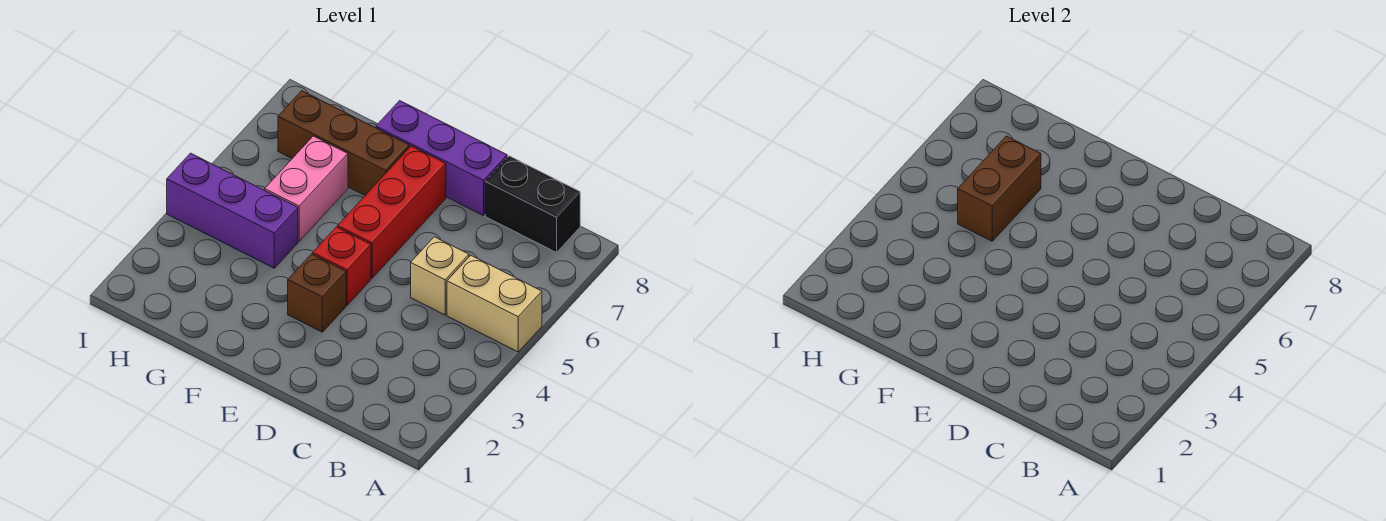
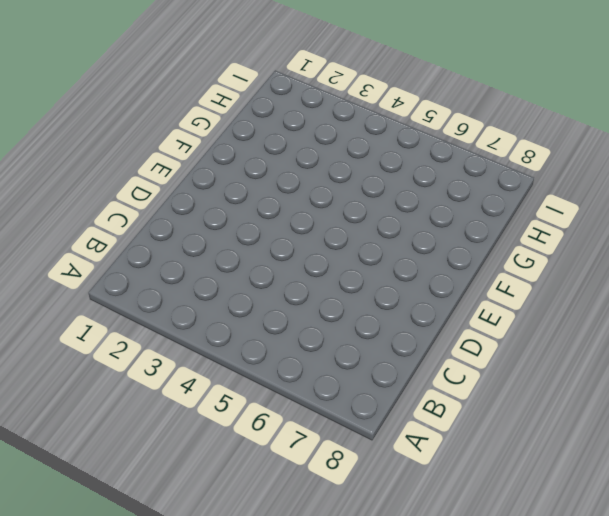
none -> tan 1x2 brick [447,255,542,352]
none -> black 1x2 brick [485,156,580,253]

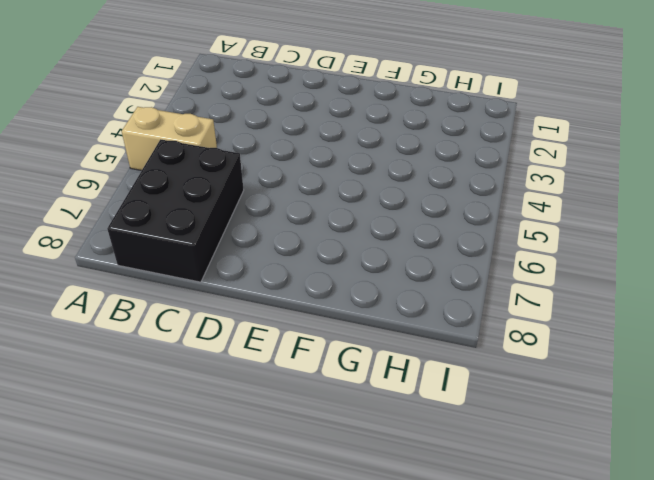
black 2x3 brick [107,139,244,282] -> black 1x2 brick [485,156,580,253]
none -> tan 1x1 brick [411,237,469,315]
none -> purple 1x3 brick [376,101,507,216]

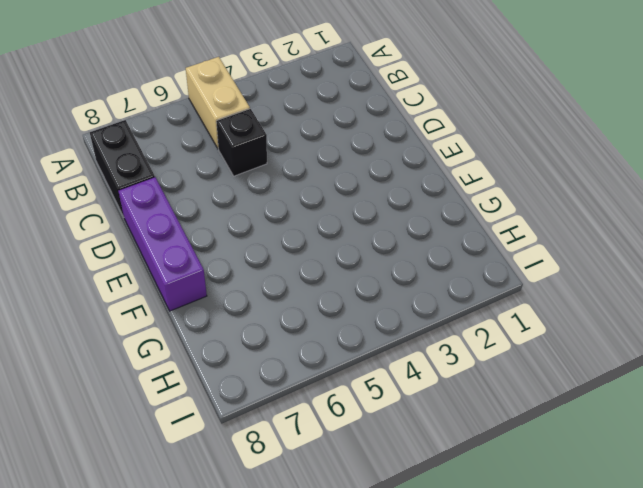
black 1x1 brick [216,109,267,176] -> tan 1x1 brick [411,237,469,315]
none -> brown 1x1 brick [288,254,346,332]
none -> red 1x1 brick [313,227,371,305]

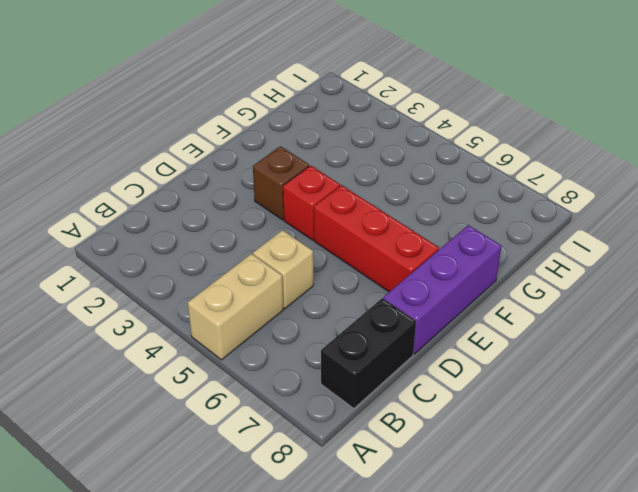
none -> brown 1x3 brick [278,91,409,195]
none -> purple 1x3 brick [167,153,298,268]

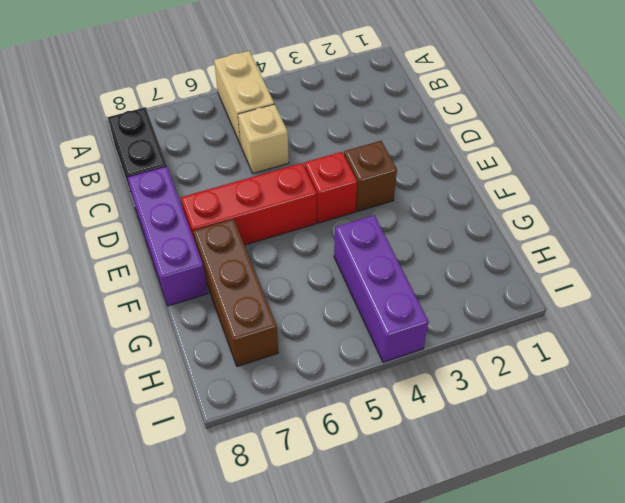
none -> pink 1x2 brick [265,136,348,241]
none -> brown 1x2 brick [958,136,1041,241]

